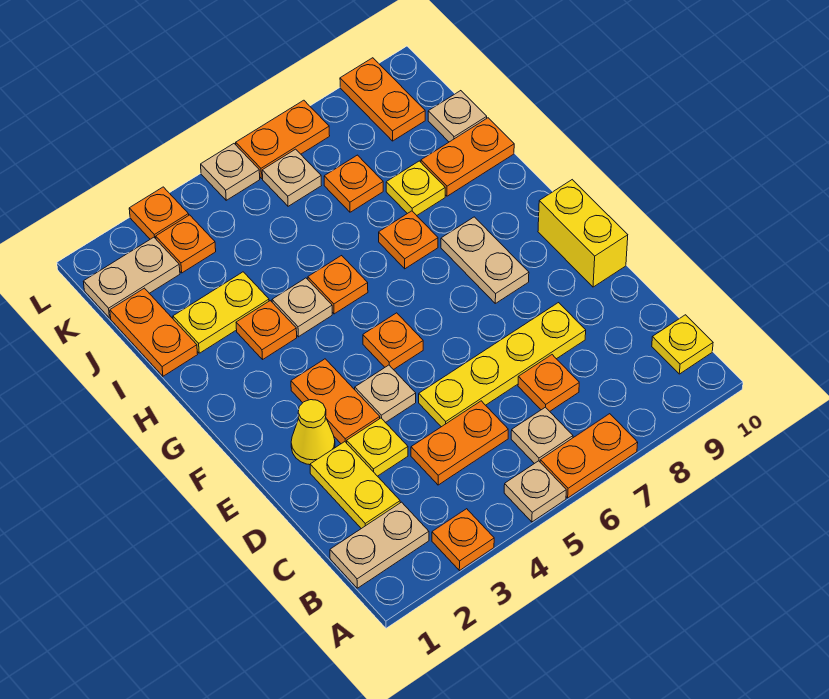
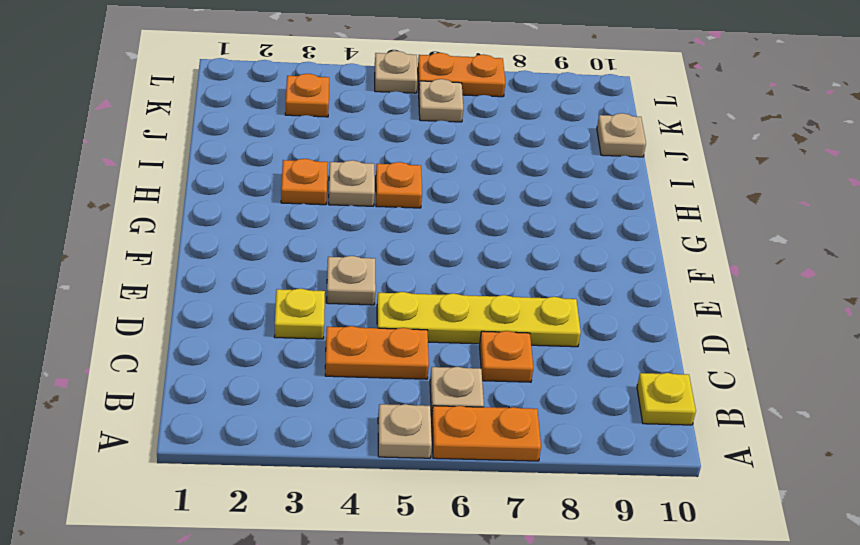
none -> orange 1x1 plate [432,509,494,571]
none -> tan 1x2 plate [330,502,429,588]
none -> yellow 1x2 plate [310,442,400,529]
none -> yellow 1x1 cone [291,400,335,465]

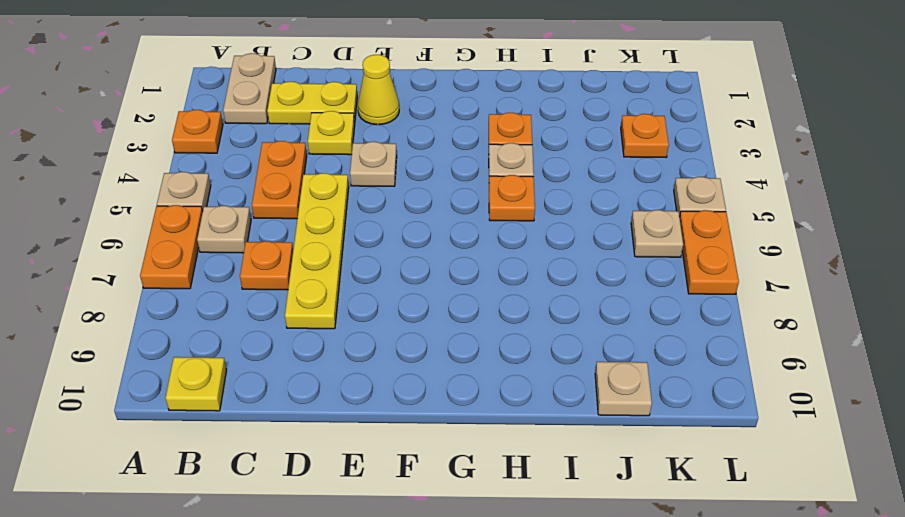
none -> orange 1x2 plate [291,359,380,444]
none -> yellow 1x2 brick [538,180,628,287]
none -> orange 1x1 plate [363,313,423,370]
none -> tan 1x2 plate [441,217,529,303]

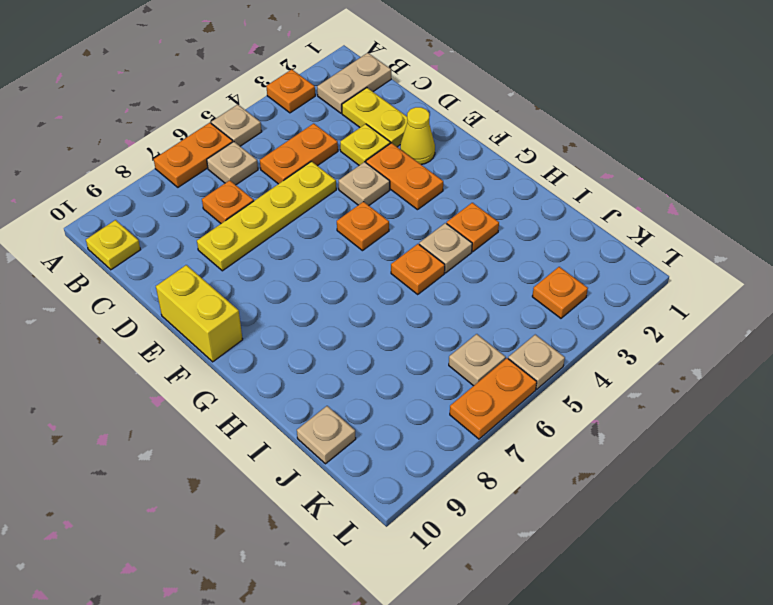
none -> tan 1x2 plate [441,217,529,303]
none -> orange 1x1 plate [379,211,438,269]
none -> orange 1x2 plate [110,288,198,376]
none -> yellow 1x2 plate [173,272,269,353]

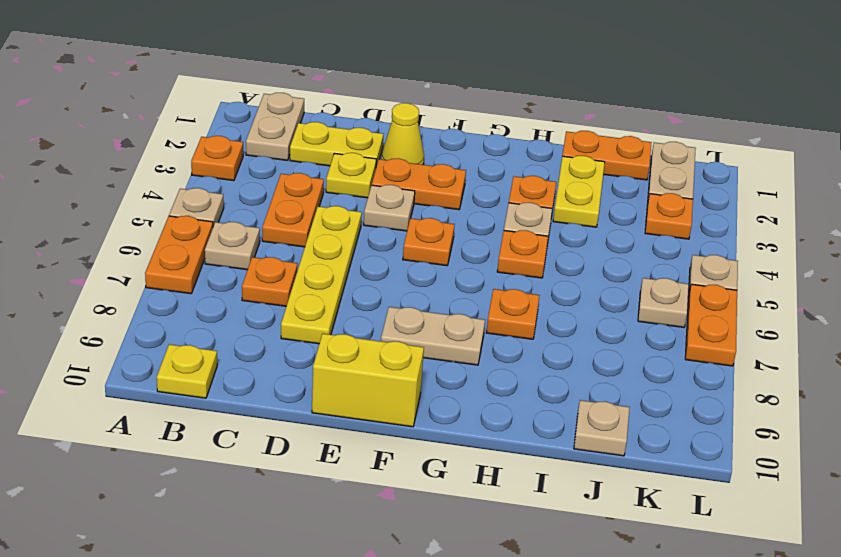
none -> yellow 1x1 plate [386,161,445,215]
none -> orange 1x2 plate [421,118,514,196]
none -> orange 1x1 plate [324,155,383,212]
none -> orange 1x2 plate [340,58,425,141]

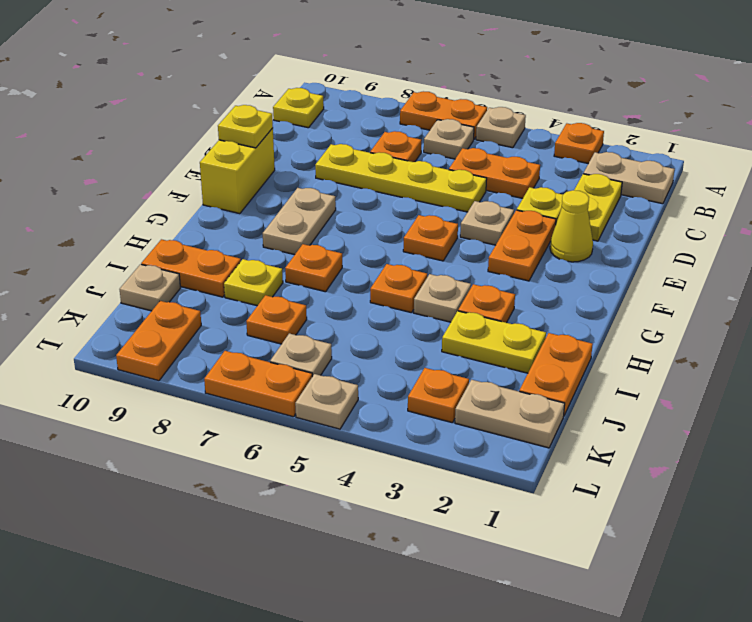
yellow 1x1 plate [218,105,273,148] -> none
none -> orange 1x1 plate [129,187,189,239]

